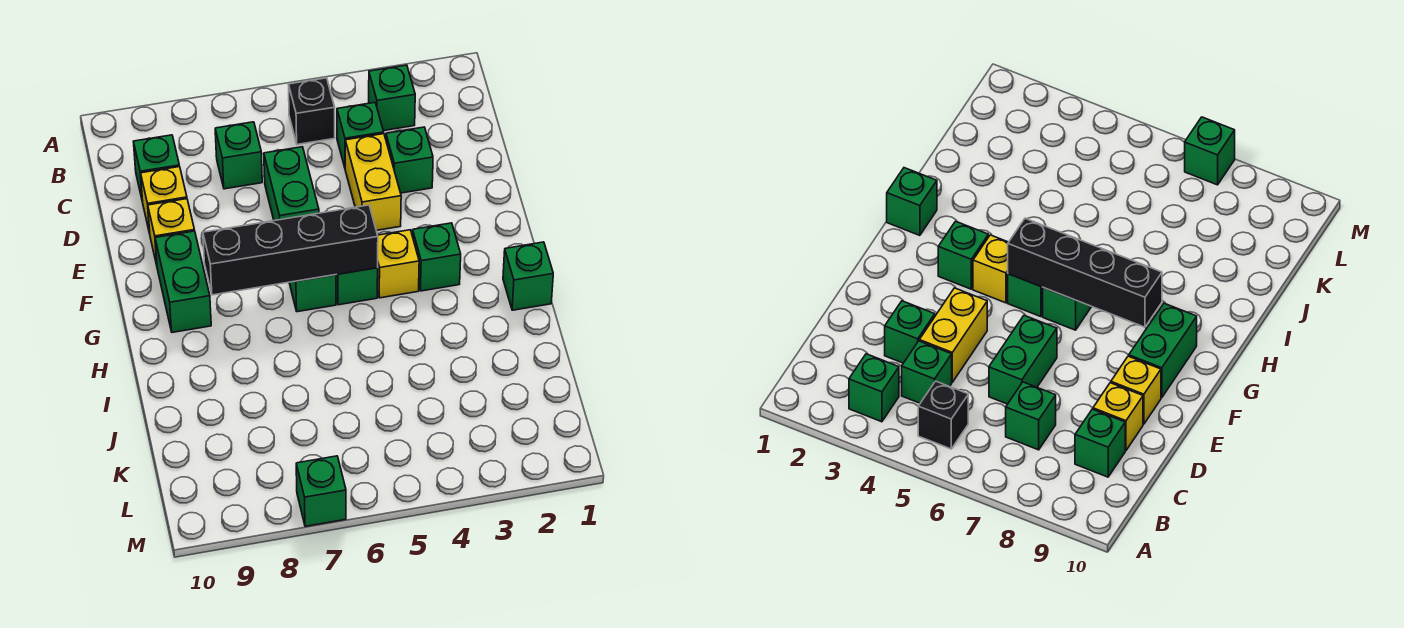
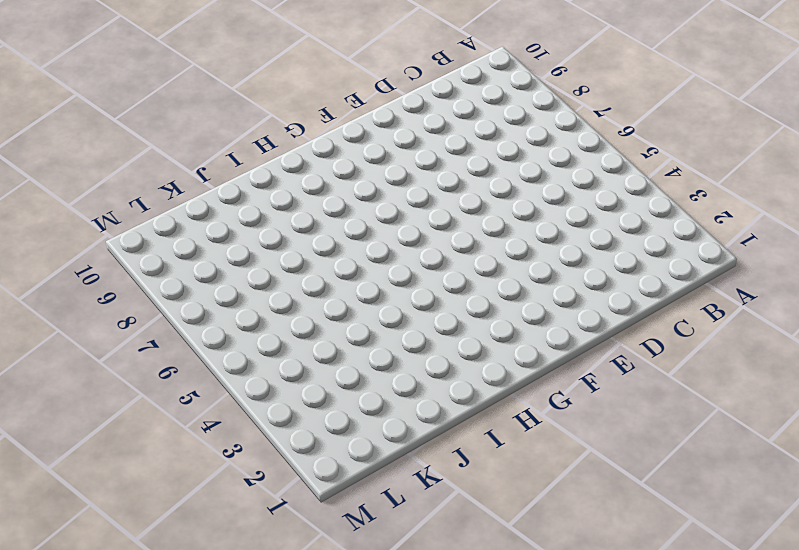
none -> green 1x1 brick [369,65,415,131]
none -> black 1x1 brick [288,78,335,144]
none -> green 1x1 brick [337,103,384,167]

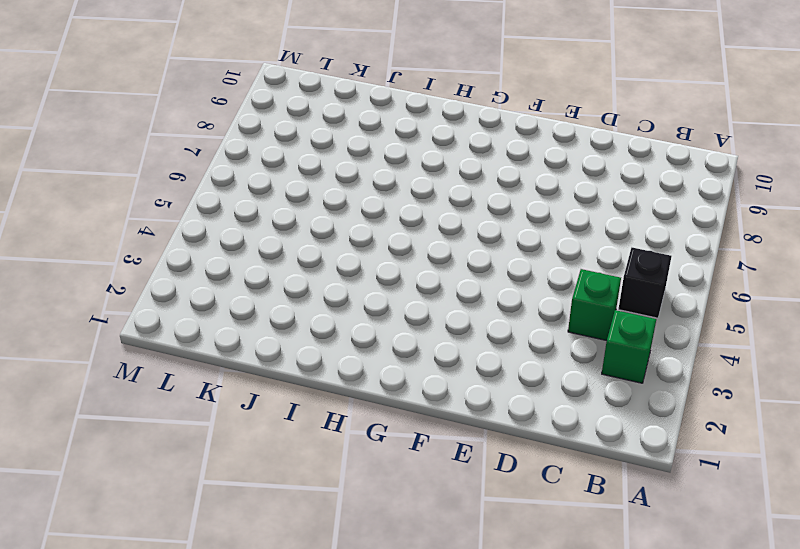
none -> green 1x1 brick [215,122,262,189]
none -> green 1x1 brick [133,135,180,202]
none -> green 1x1 brick [386,127,433,193]

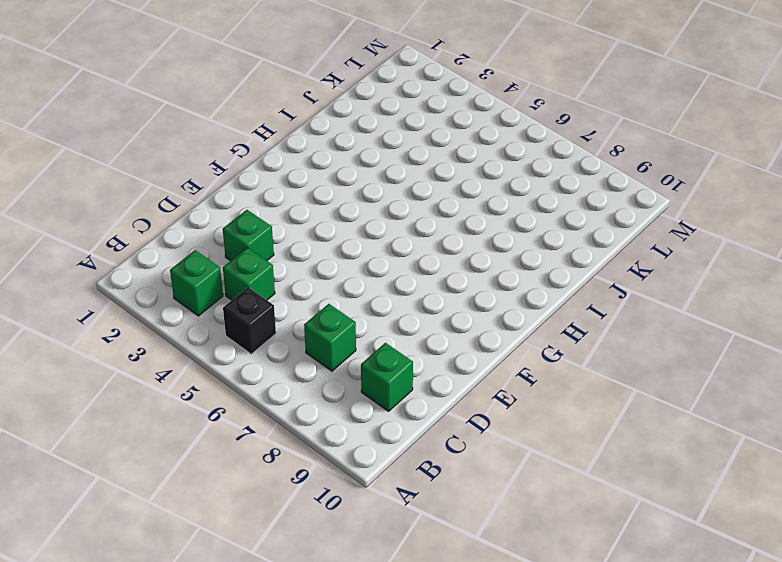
none -> yellow 1x2 brick [345,134,401,230]
none -> green 1x2 brick [264,147,319,221]
none -> yellow 1x1 brick [141,167,187,234]

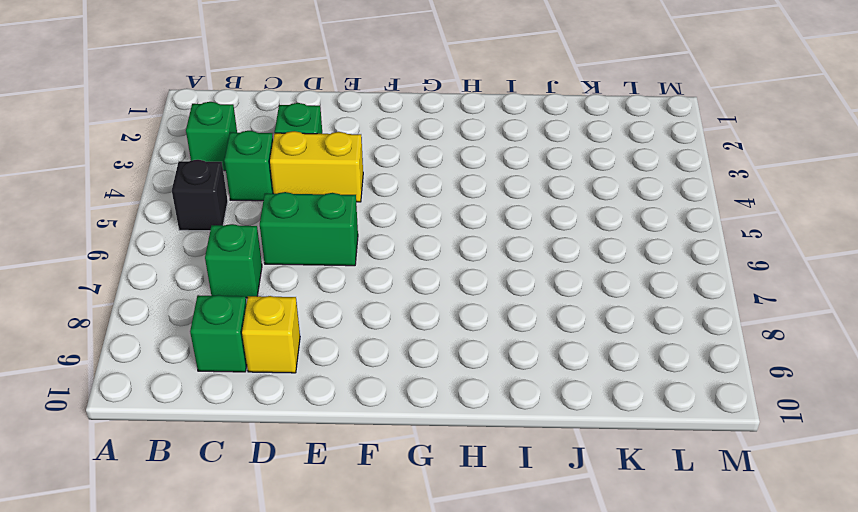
none -> yellow 1x1 brick [148,199,195,265]
none -> green 1x2 brick [155,231,211,332]
none -> green 1x1 brick [412,223,461,291]

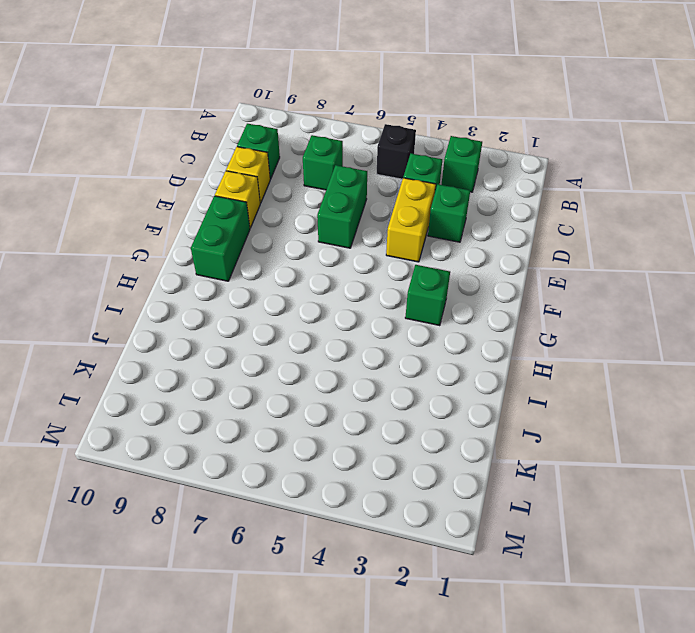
none -> yellow 1x1 brick [377,230,419,298]
none -> green 1x1 brick [336,268,378,305]
none -> green 1x1 brick [289,275,336,312]

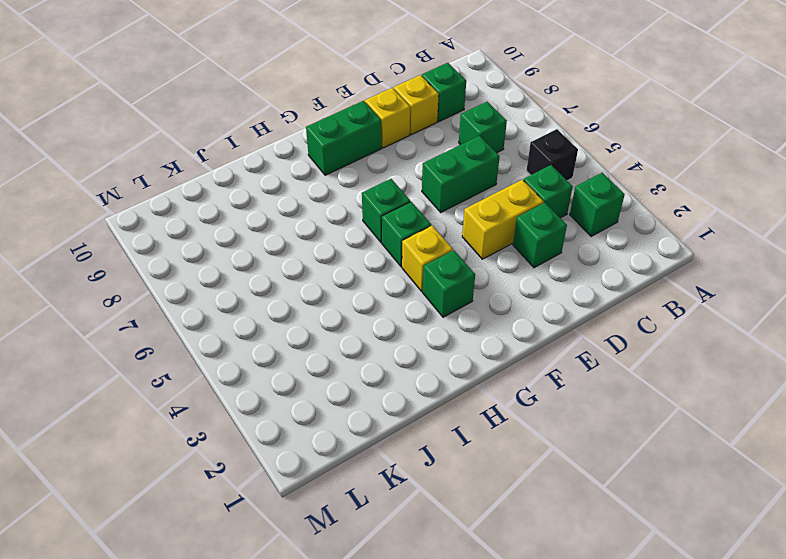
none -> green 1x1 brick [503,242,553,310]
none -> green 1x1 brick [296,456,346,526]
none -> black 1x4 brick [203,205,378,295]

